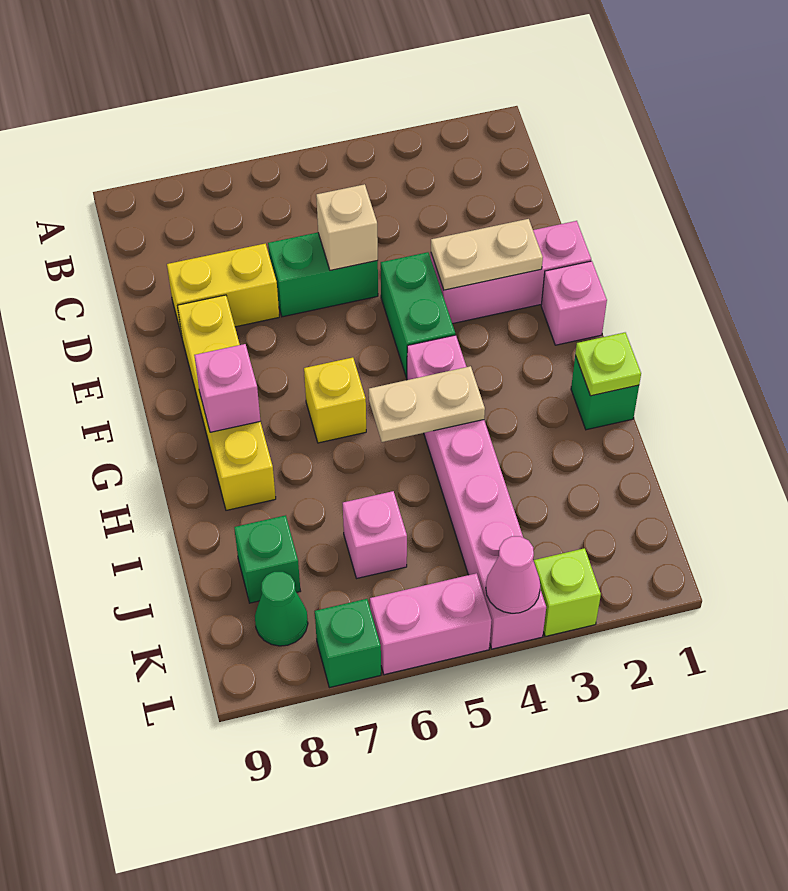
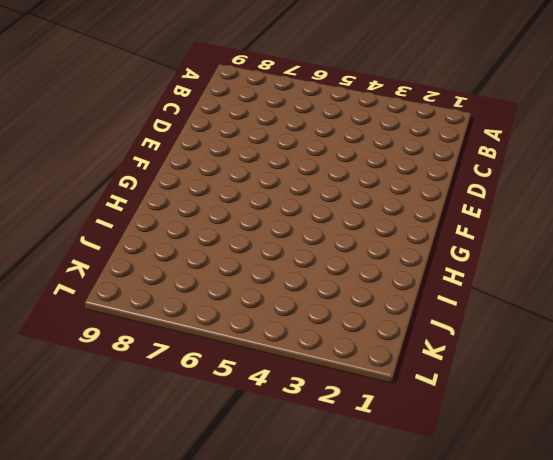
none -> green 1x2 brick [268,233,378,317]
none -> yellow 1x2 brick [167,244,279,336]
none -> pink 1x3 brick [431,221,591,324]

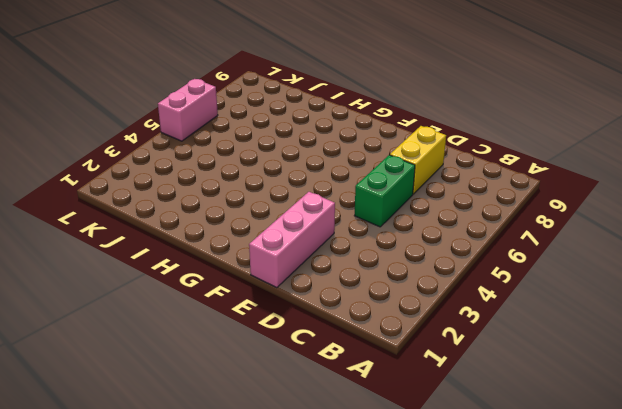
none -> green 1x2 brick [381,252,455,378]
none -> yellow 1x4 brick [177,295,276,510]
none -> pink 1x1 brick [541,261,607,345]

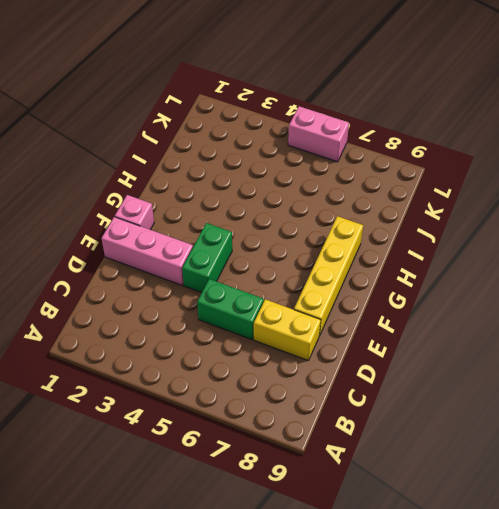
none -> pink 1x6 brick [407,335,546,649]
none -> yellow 1x1 brick [304,357,366,443]
none -> green 1x1 brick [571,356,639,430]

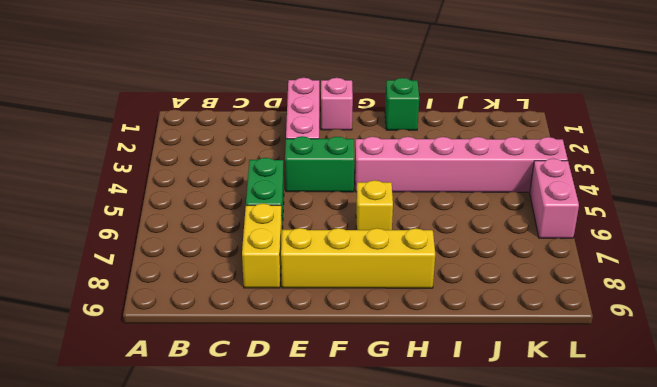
none -> pink 1x1 brick [343,491,407,578]
none -> green 1x1 brick [234,515,300,603]
none -> green 1x1 cone [255,572,308,646]

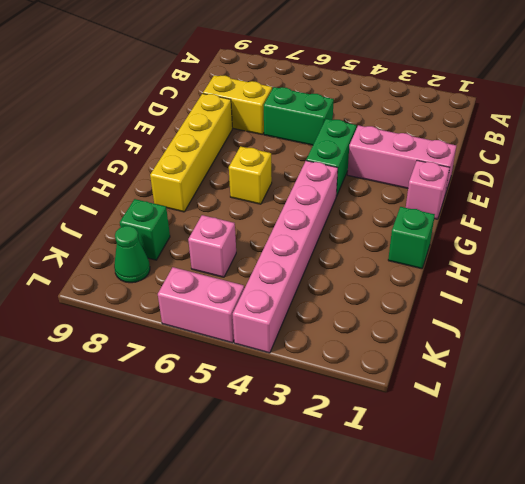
none -> lime 1x1 brick [534,548,601,636]
none -> green 1x1 brick [315,599,381,688]
none -> tan 1x1 brick [316,184,378,270]

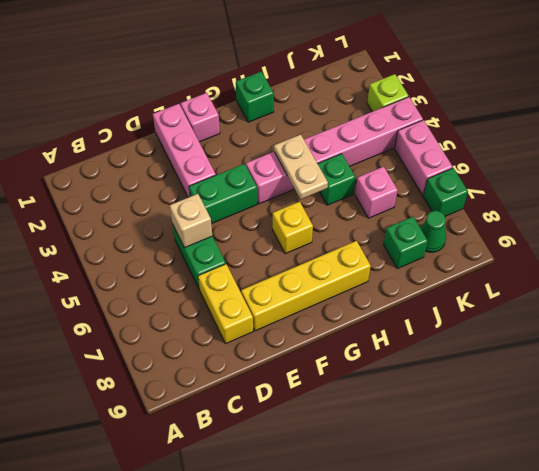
green 1x1 brick [318,154,355,205] -> none
none -> tan 1x2 plate [431,219,543,290]
none -> pink 1x1 brick [194,344,260,432]
none -> lime 1x1 plate [575,333,641,396]

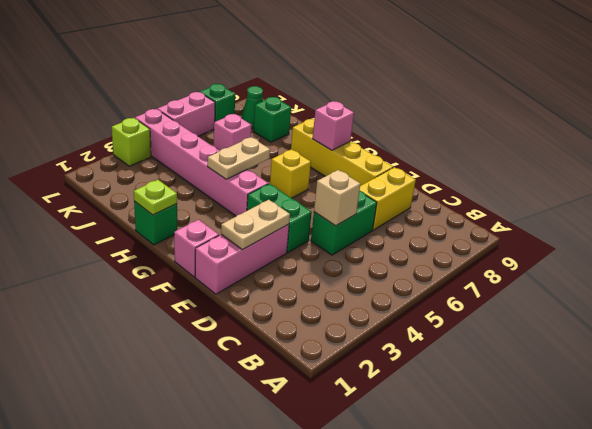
none -> pink 1x1 cone [486,536,540,613]

